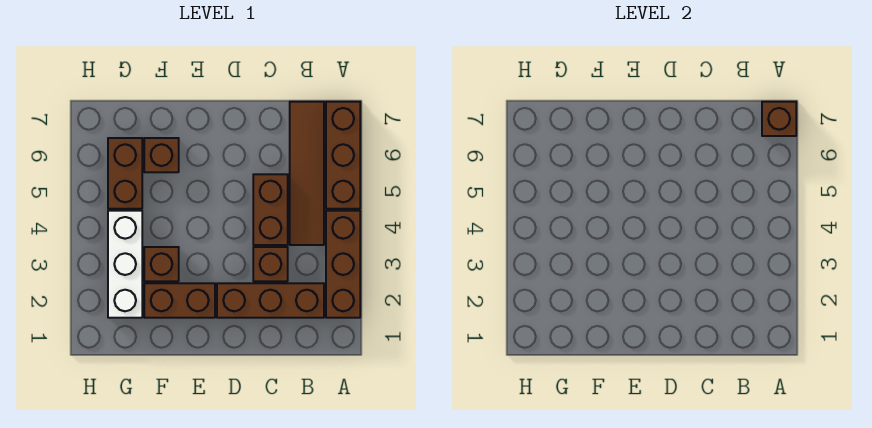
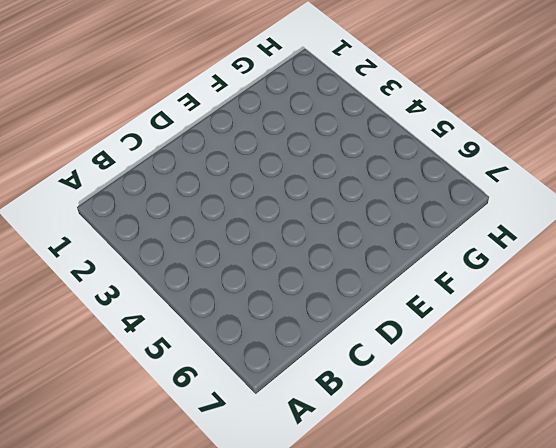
none -> brown 1x3 brick [326,211,360,318]
none -> brown 1x3 brick [326,102,360,209]
none -> brown 1x3 brick [217,283,324,318]

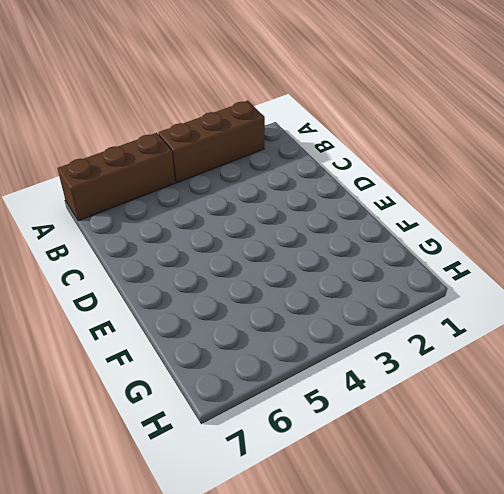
none -> brown 1x3 brick [217,283,324,318]
none -> brown 1x4 tile [290,102,324,245]
none -> brown 1x1 brick [253,247,288,281]

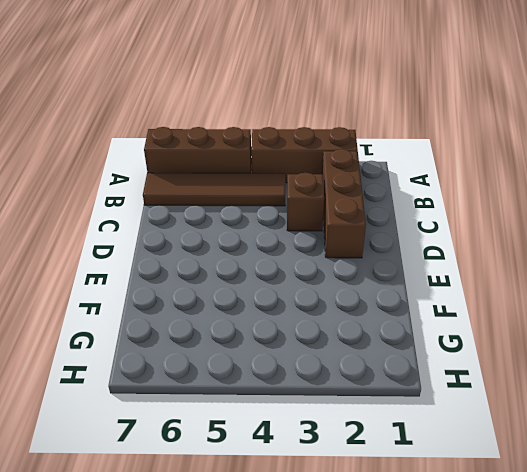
none -> brown 1x2 brick [253,174,288,245]
none -> brown 1x2 brick [144,283,215,318]
none -> brown 1x1 brick [144,247,179,281]

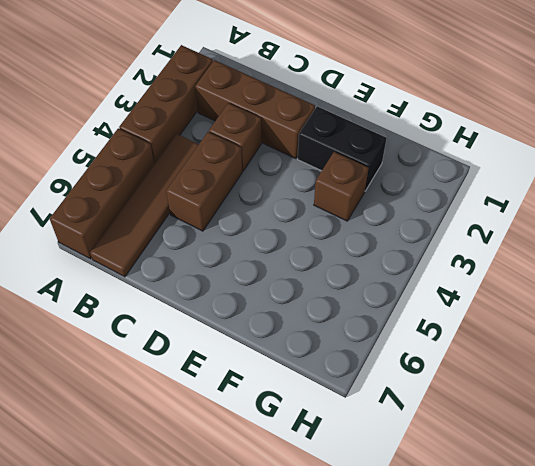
black 1x2 brick [298,106,387,191] -> brown 1x2 brick [144,283,215,318]
none -> brown 1x1 brick [144,138,179,172]
none -> white 1x3 brick [108,211,142,318]
none -> brown 1x2 brick [108,138,142,209]

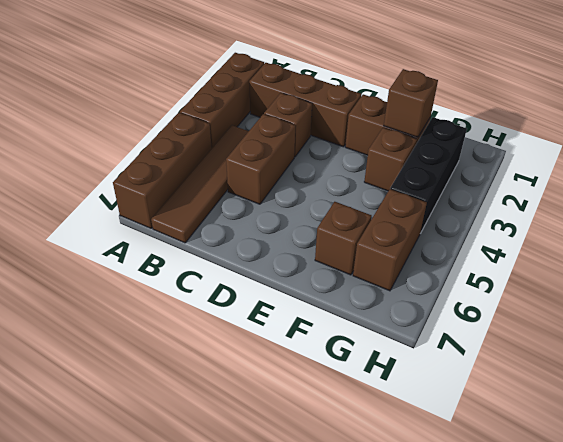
brown 1x1 brick [384,69,438,137] -> brown 1x1 brick moved to [762,102,796,136]
black 1x3 brick [390,117,467,233] -> white 1x3 brick [108,211,142,318]

